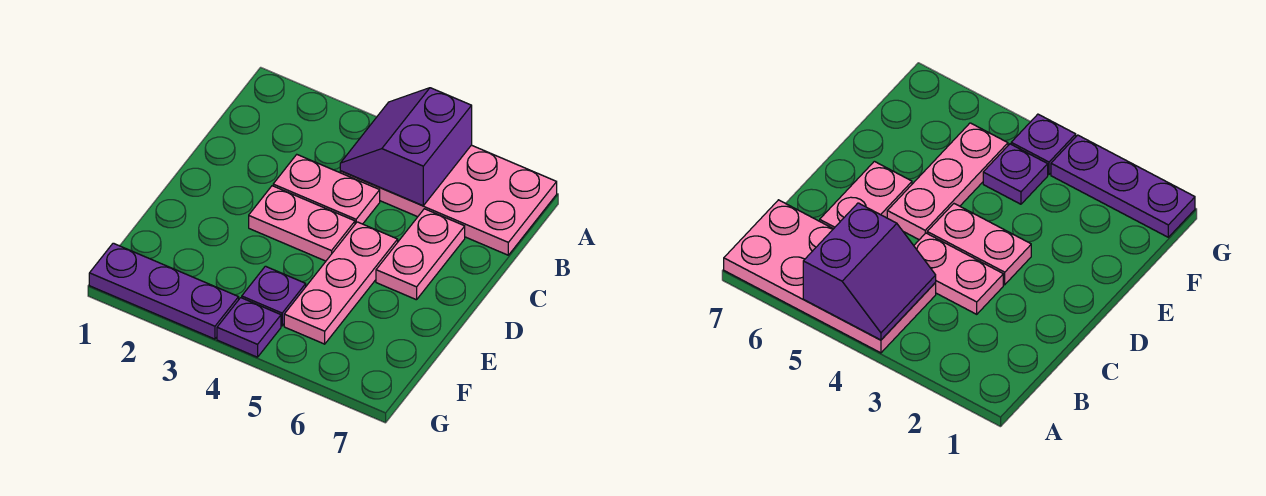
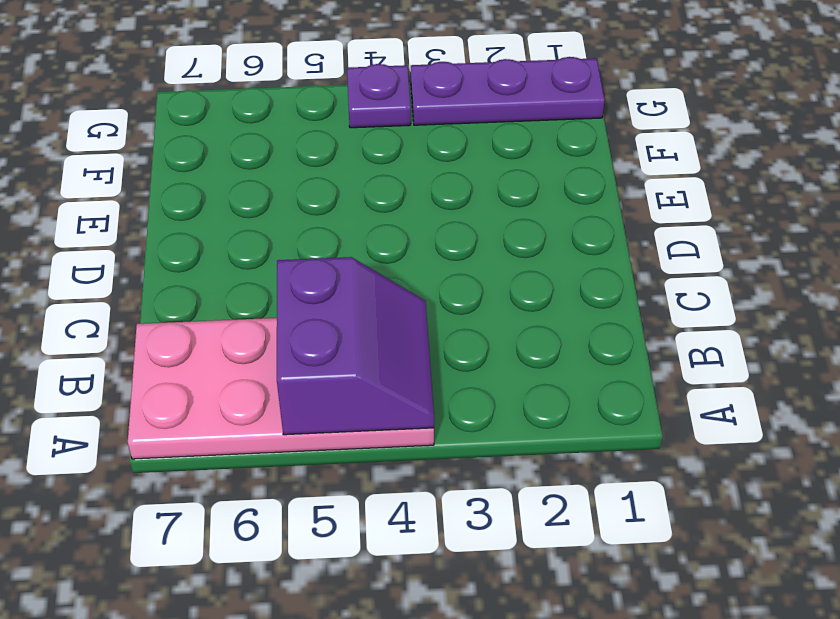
none -> pink 1x2 plate [273,155,380,224]
none -> pink 1x2 plate [376,209,465,300]

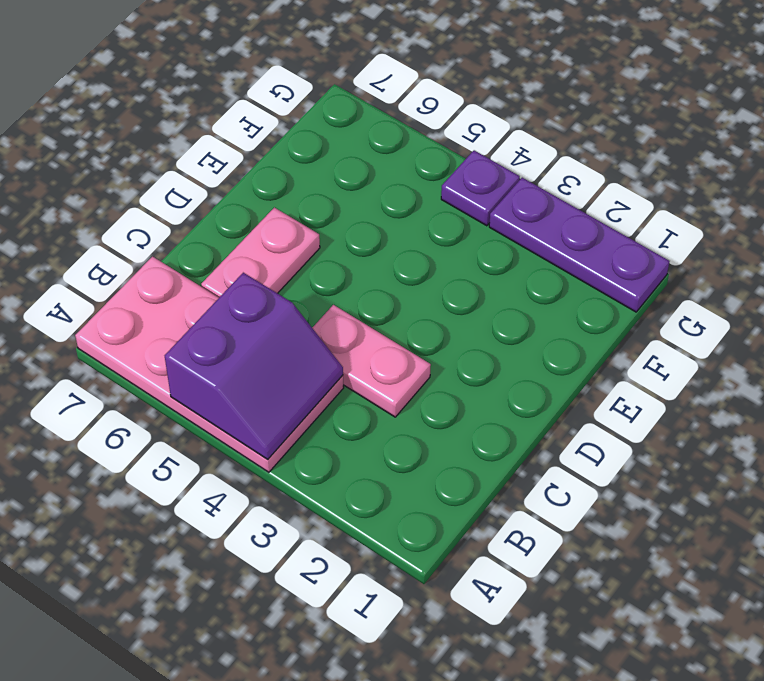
none -> pink 1x2 plate [249,186,355,261]
none -> pink 1x3 plate [284,222,398,344]

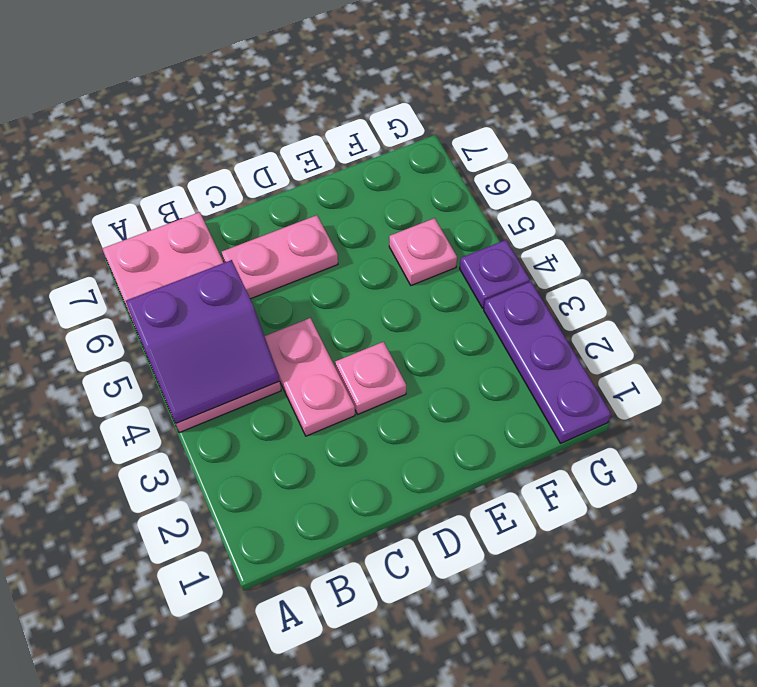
pink 1x1 plate [335,342,406,414] -> pink 1x2 plate [249,186,355,261]
pink 1x1 plate [389,218,457,285] -> pink 1x3 plate [284,222,398,344]
none -> purple 1x1 plate [242,266,306,326]

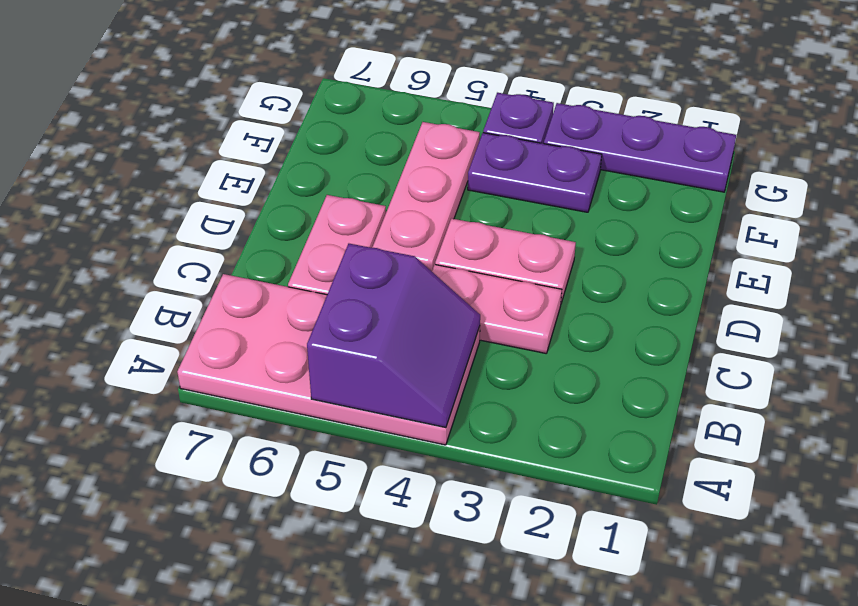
purple 1x2 plate [468,133,602,212] -> purple 1x1 plate [242,266,306,326]

